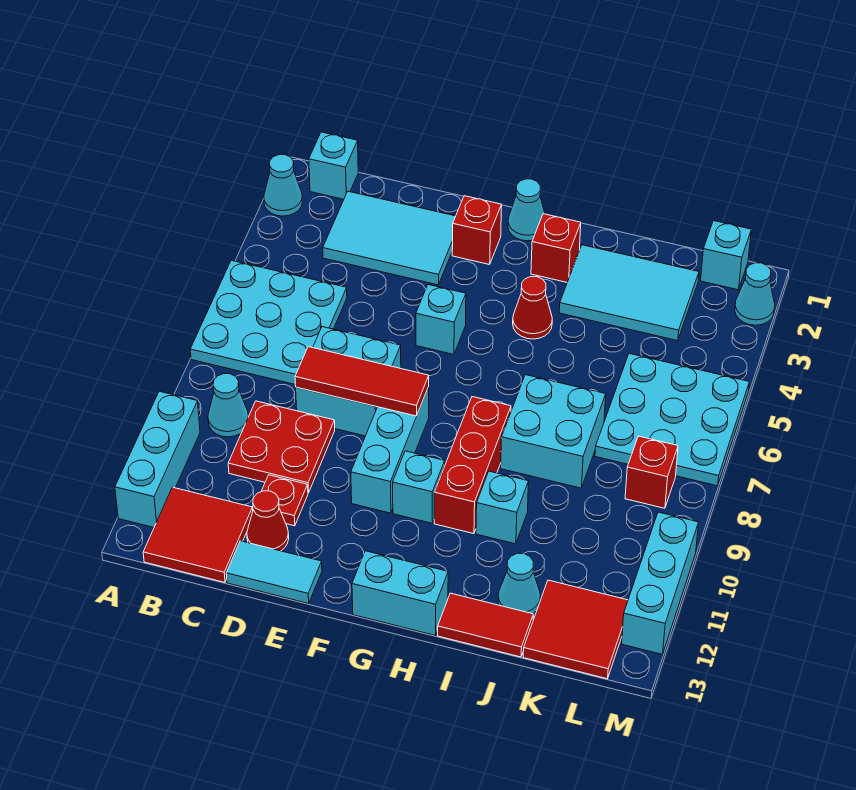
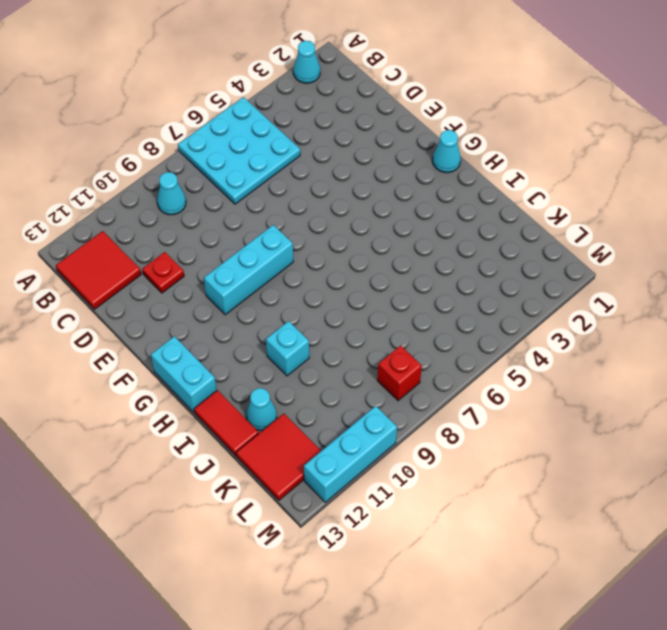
none -> cyan 1x3 brick [115,391,200,527]
none -> cyan 1x1 brick [309,132,358,199]
none -> cyan 2x3 tile [323,191,456,285]
none -> red 2x2 plate [228,401,335,493]

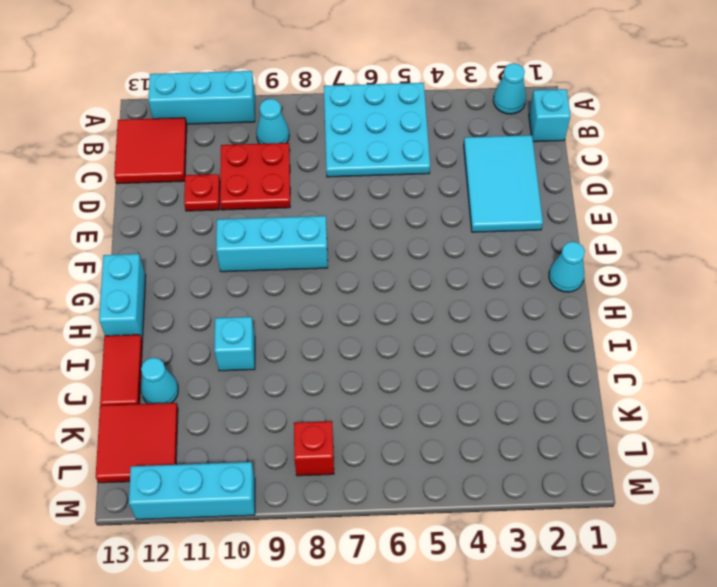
none -> cyan 2x2 brick [296,327,401,436]
none -> red 1x1 cone [247,491,289,551]
none -> cyan 1x2 tile [226,541,322,604]
none -> red 1x1 brick [452,196,502,265]

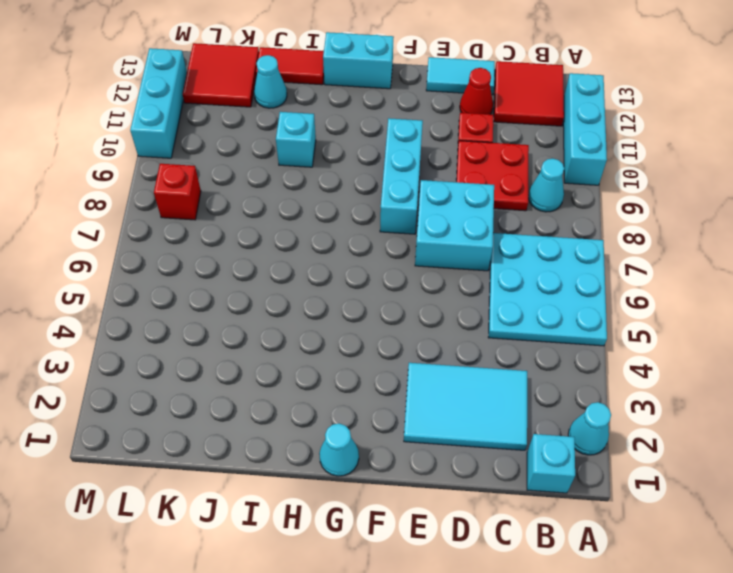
none -> red 1x1 brick [452,196,502,265]
none -> cyan 1x1 brick [416,285,466,355]
none -> cyan 1x1 brick [393,451,445,523]
none -> red 1x1 brick [531,214,581,282]

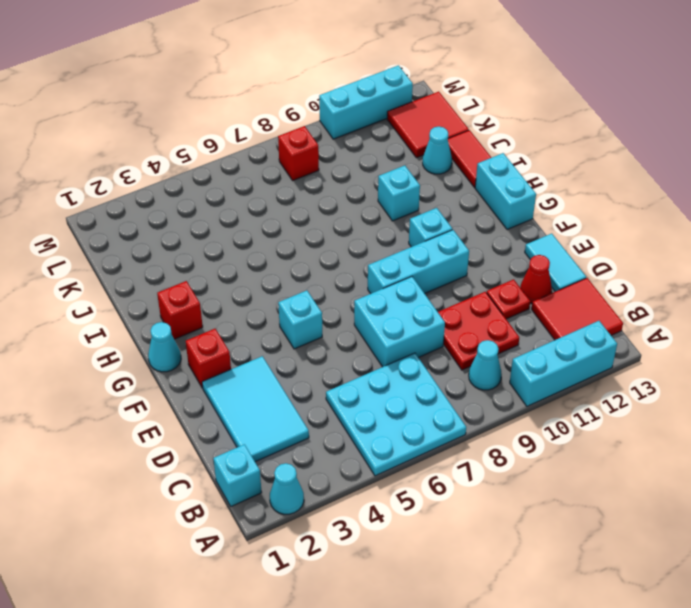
none -> red 1x1 cone [513,277,552,339]
none -> red 1x3 brick [434,397,511,534]
none -> cyan 2x3 tile [559,245,699,341]
none -> cyan 2x2 brick [501,375,606,488]

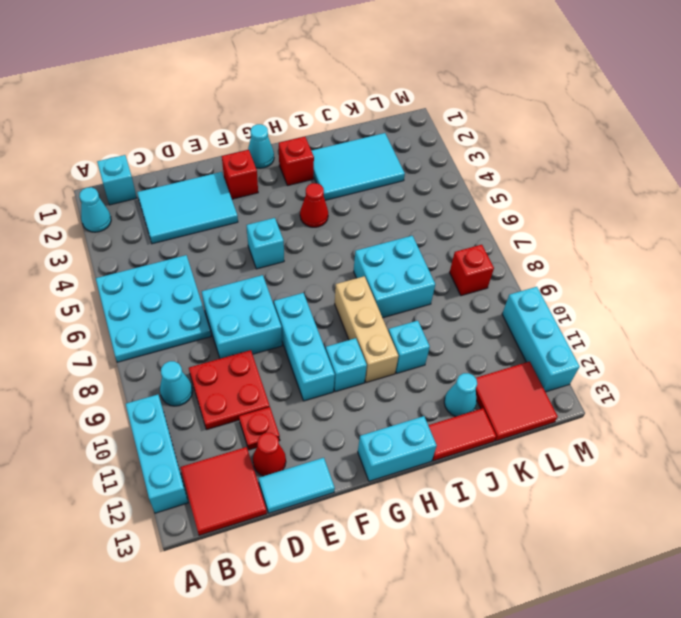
tan 1x3 brick [335,276,398,383] -> red 1x3 brick [434,397,511,534]
none -> cyan 3x3 plate [595,353,749,486]
none -> cyan 1x1 brick [701,221,751,290]
none -> cyan 1x1 cone [735,263,775,325]
none -> red 1x3 tile [295,347,429,416]

